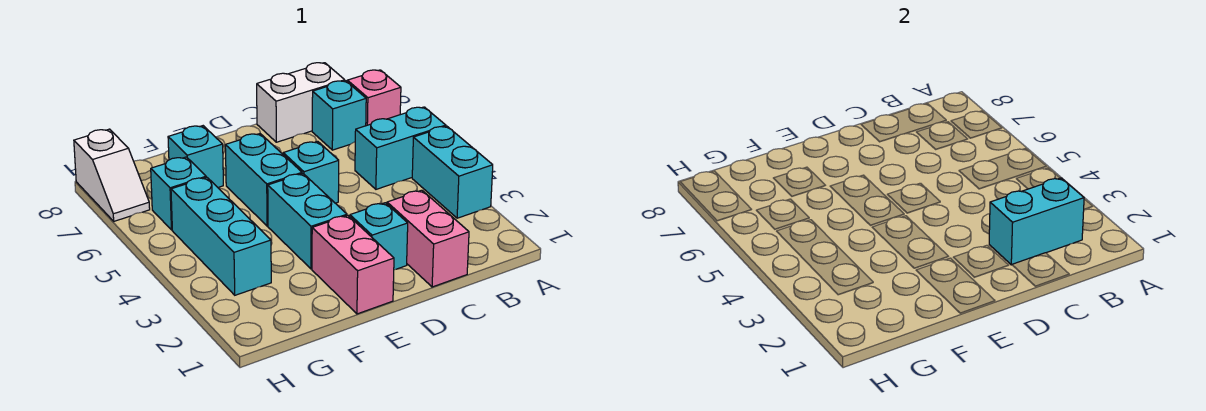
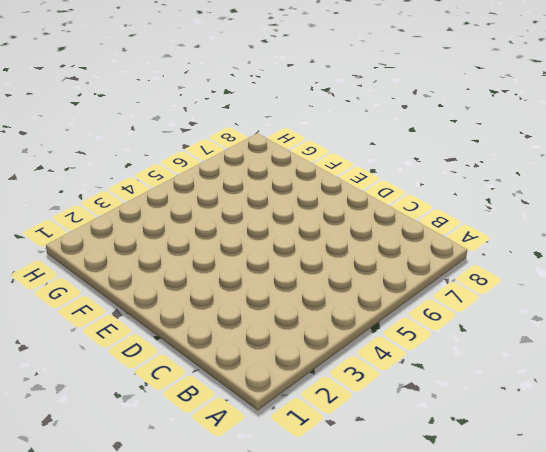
none -> cyan 1x2 brick [412,126,493,218]
none -> cyan 1x2 brick [355,107,446,189]
none -> pink 1x1 brick [347,70,401,126]

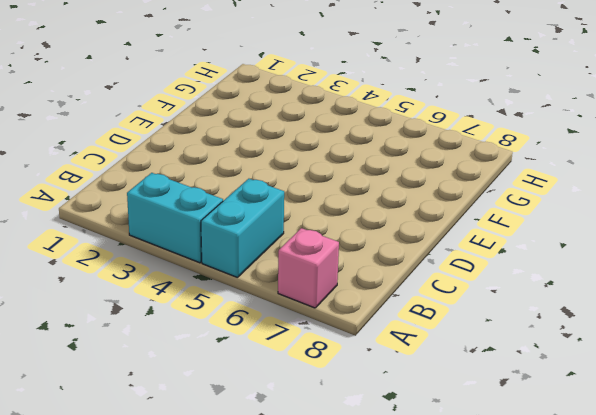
none -> cyan 1x1 brick [312,81,366,150]
none -> white 1x2 brick [257,63,345,142]
none -> pink 1x2 brick [387,190,469,287]

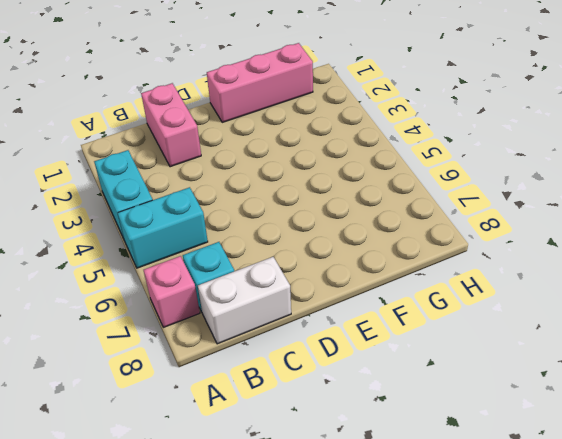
pink 1x3 brick [207,43,313,122] -> pink 1x2 brick [312,215,394,314]
none -> cyan 1x1 brick [350,203,408,270]
none -> cyan 1x1 brick [283,141,339,203]
none -> cyan 1x2 brick [268,174,347,269]

